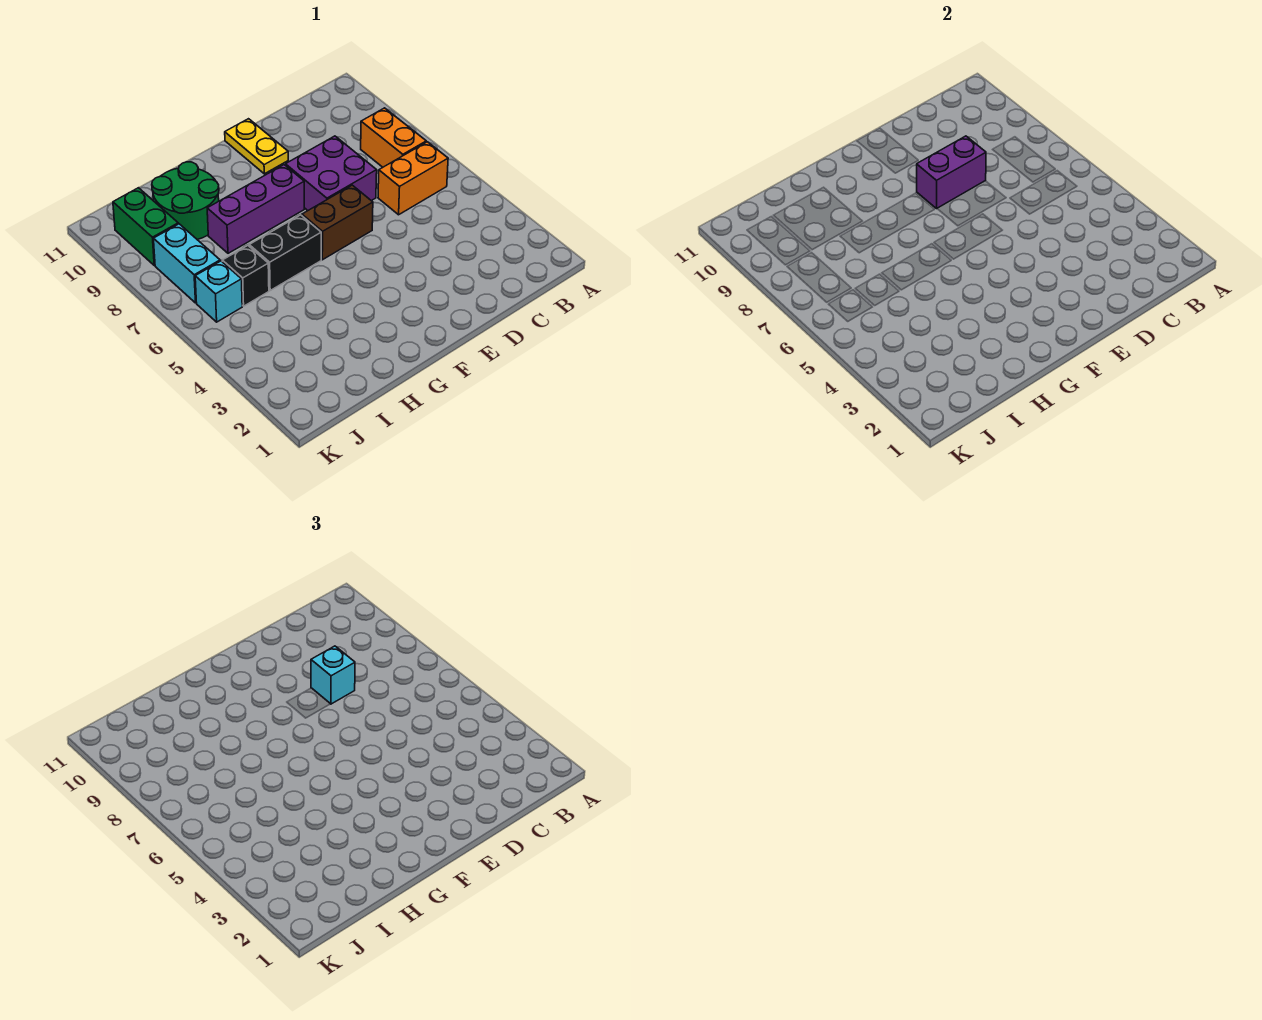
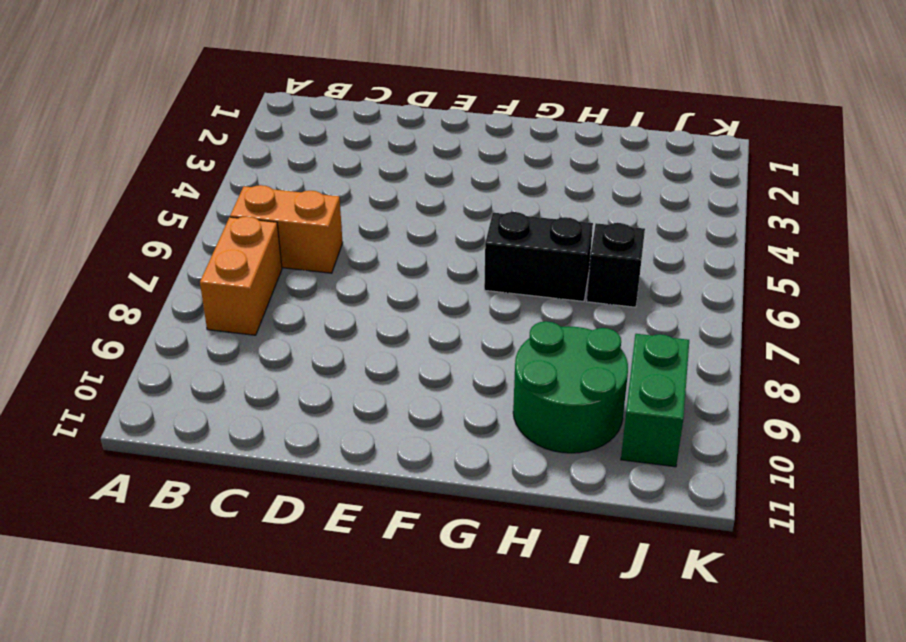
none -> purple 2x2 brick [286,136,377,210]
none -> brown 1x2 brick [302,185,373,260]
none -> yellow 1x2 plate [225,119,288,174]

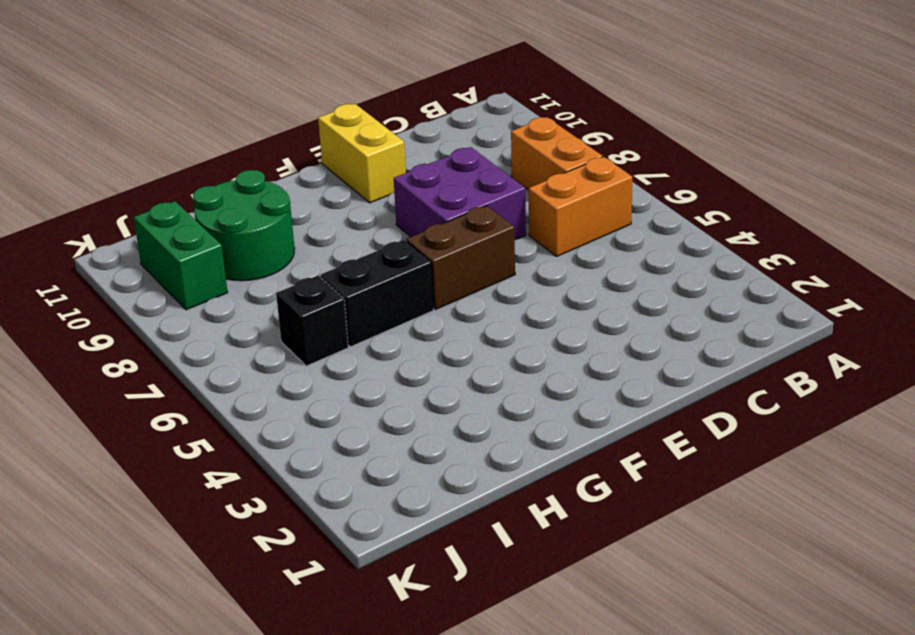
yellow 1x2 brick [318,104,406,203] -> yellow 1x2 plate [225,119,288,174]
none -> purple 1x3 brick [207,165,304,253]
none -> cyan 1x1 brick [195,261,242,322]
none -> cyan 1x2 brick [154,224,220,303]

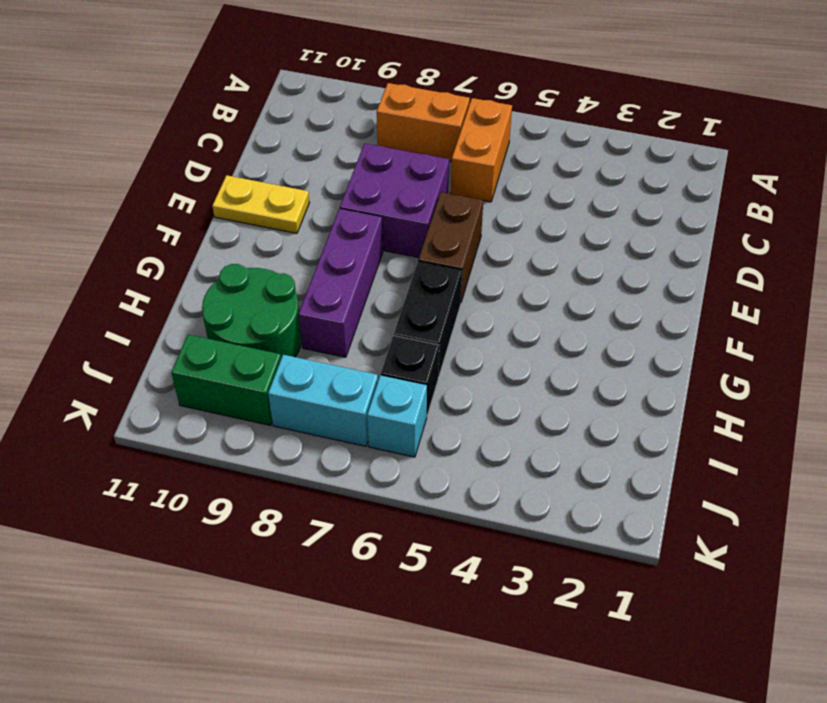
none -> purple 1x2 brick [917,136,986,208]
none -> cyan 1x1 brick [311,646,355,704]

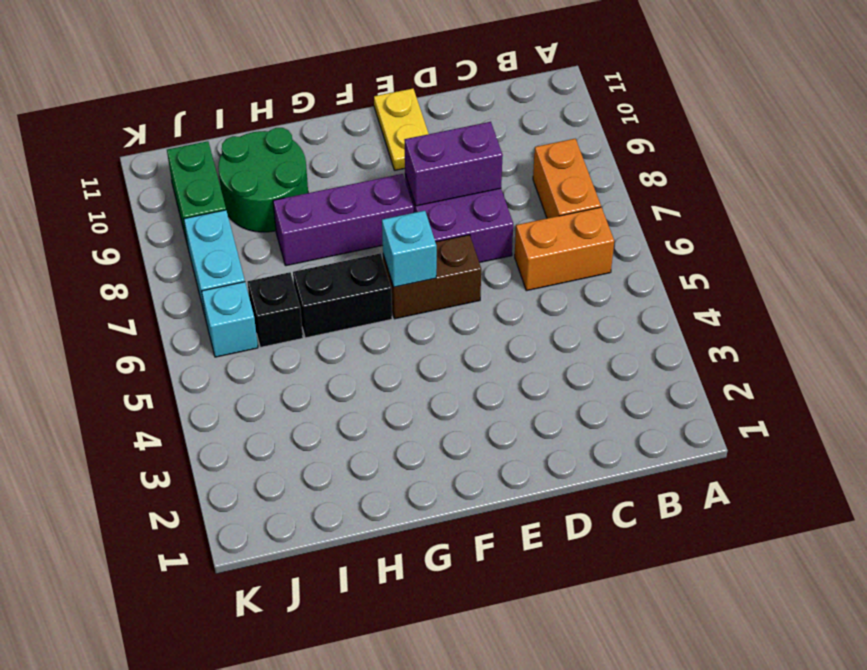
cyan 1x1 brick [382,211,437,287] -> cyan 1x1 brick moved to [311,646,355,704]

